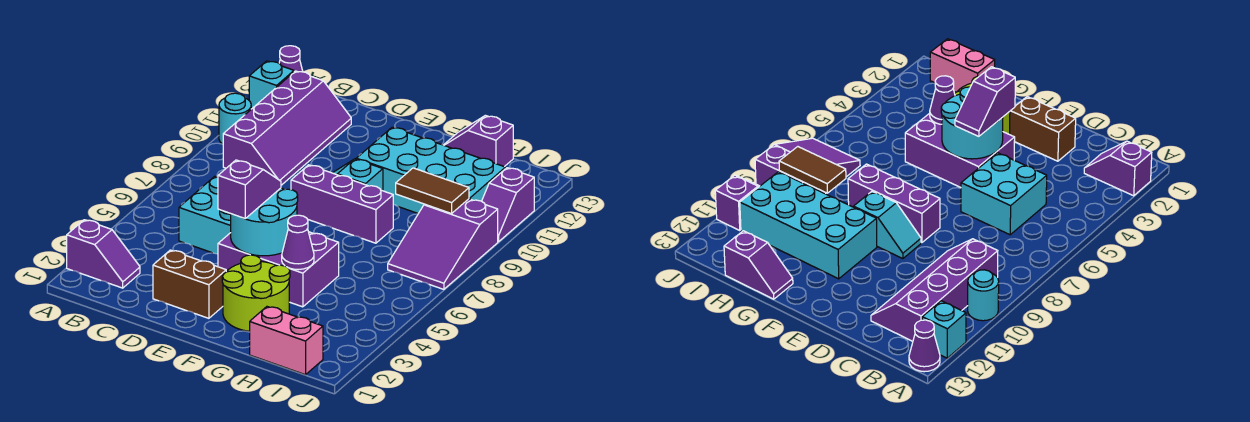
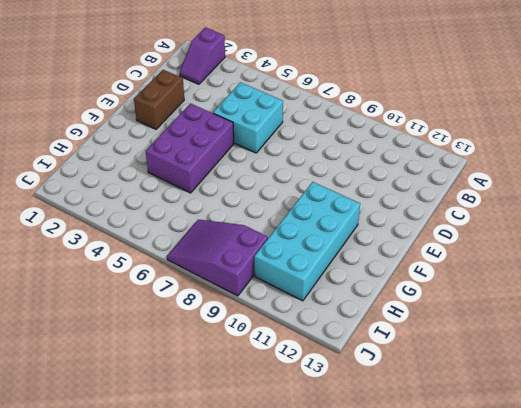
none -> cyan 1x1 round brick [219,93,251,144]
none -> cyan 1x1 brick [249,61,294,109]
none -> purple 1x1 cone [279,46,303,72]

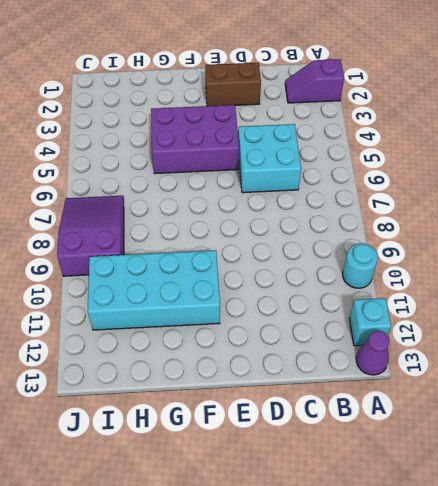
none -> purple 2x4 slope [223,71,351,185]
none -> purple 1x3 brick [291,165,393,243]
none -> cyan 1x2 slope [333,159,383,191]

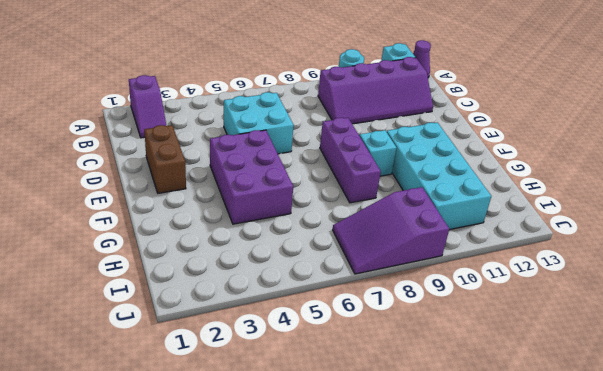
none -> lime 2x2 round brick [222,255,290,331]
none -> purple 1x2 slope [444,115,513,167]
none -> pink 1x2 brick [250,307,323,375]

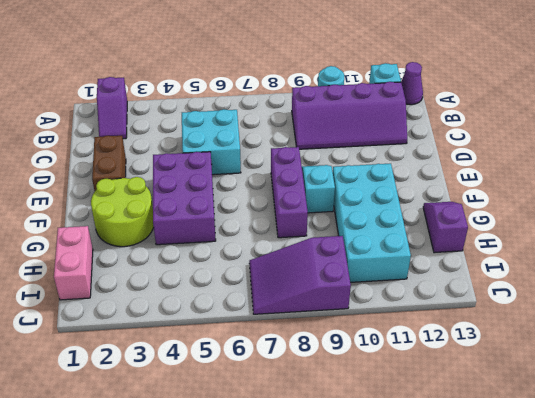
none -> purple 1x2 slope [482,168,534,242]
none -> cyan 2x2 round brick [231,188,298,256]
none -> purple 1x1 cone [282,215,314,269]

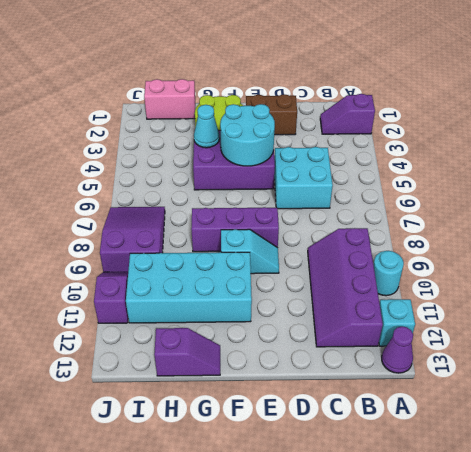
cyan 1x1 cone [194,105,220,148] -> purple 1x1 cone [282,215,314,269]
none -> brown 1x2 tile [396,168,469,214]
none -> purple 1x2 slope [218,160,281,218]

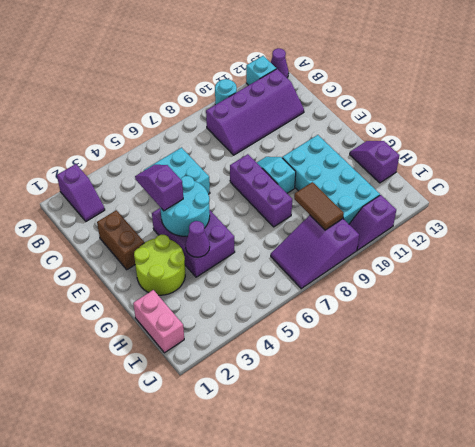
purple 1x2 slope [135,165,183,211] -> purple 1x2 slope turned to [218,160,281,218]

